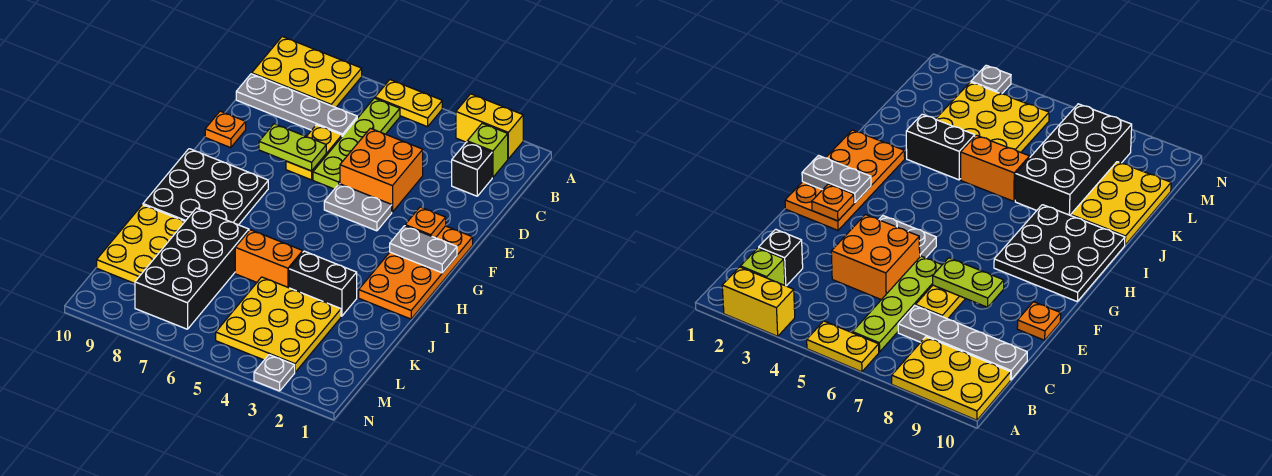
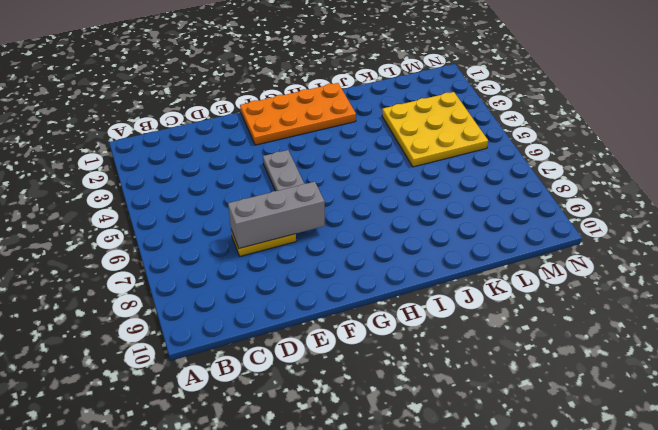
grey 1x3 brick [228,182,325,248] -> lime 1x2 plate [259,124,326,171]
none -> yellow 1x2 brick [456,94,523,159]
none -> yellow 1x2 plate [375,80,442,127]
none -> yellow 2x3 plate [252,37,362,107]

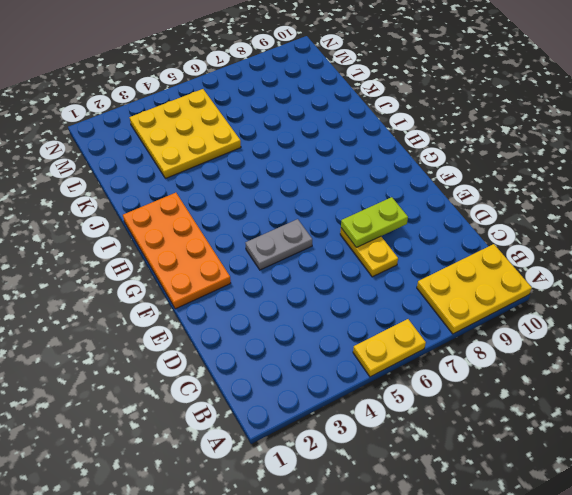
none -> yellow 1x2 brick [456,94,523,159]
none -> lime 1x1 brick [467,123,508,178]
none -> lime 1x4 plate [313,98,400,189]

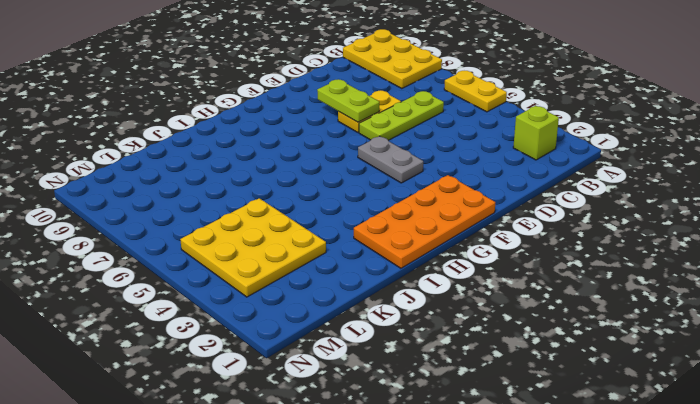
lime 1x3 plate [359,91,444,140] -> lime 1x4 plate [313,98,400,189]
none -> yellow 1x2 brick [456,94,523,159]
none -> black 1x1 brick [452,142,492,196]
none -> grey 1x4 plate [236,74,357,136]

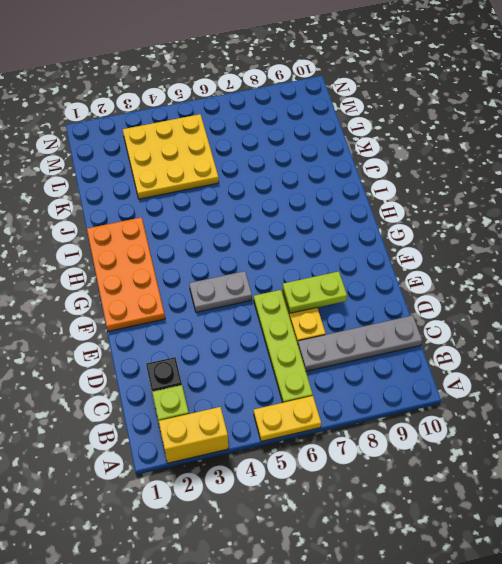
none -> yellow 2x3 plate [252,37,362,107]
none -> orange 2x2 brick [340,128,423,212]
none -> orange 1x1 plate [205,111,246,148]

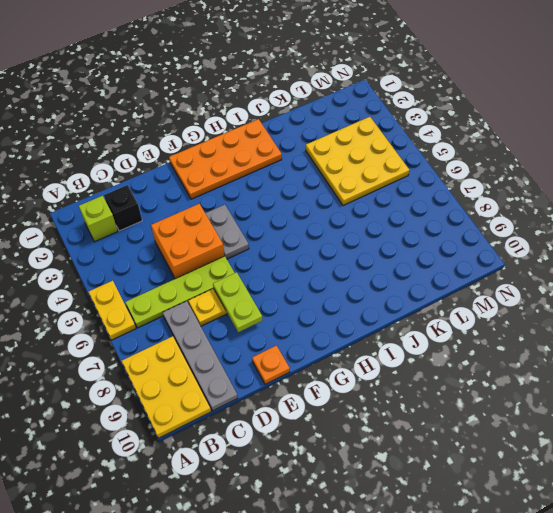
none -> yellow 1x2 brick [456,94,523,159]
none -> black 3x3 plate [143,149,268,225]
none -> black 1x2 brick [289,251,357,316]

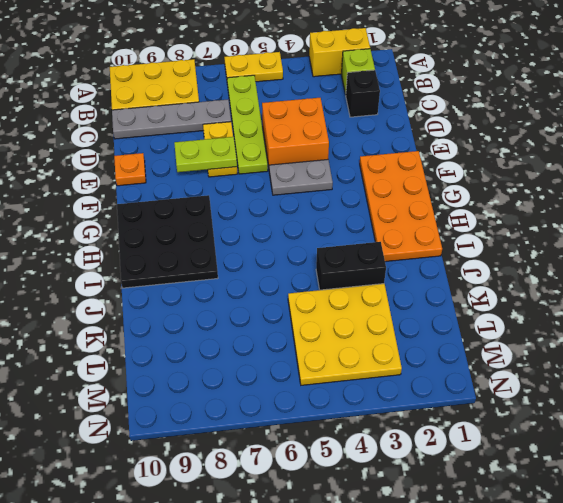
none -> orange 1x2 brick [235,230,303,288]
none -> black 2x4 brick [135,208,249,329]
none -> yellow 2x3 plate [97,205,185,283]

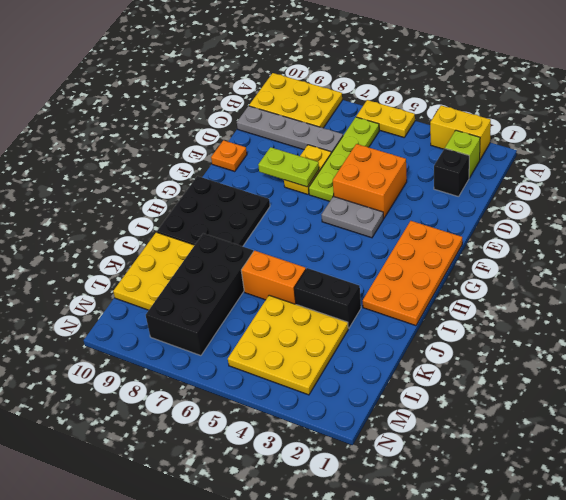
none -> grey 1x1 plate [254,355,295,391]
none -> orange 1x1 plate [405,207,446,238]
none -> grey 1x2 plate [390,226,457,273]

